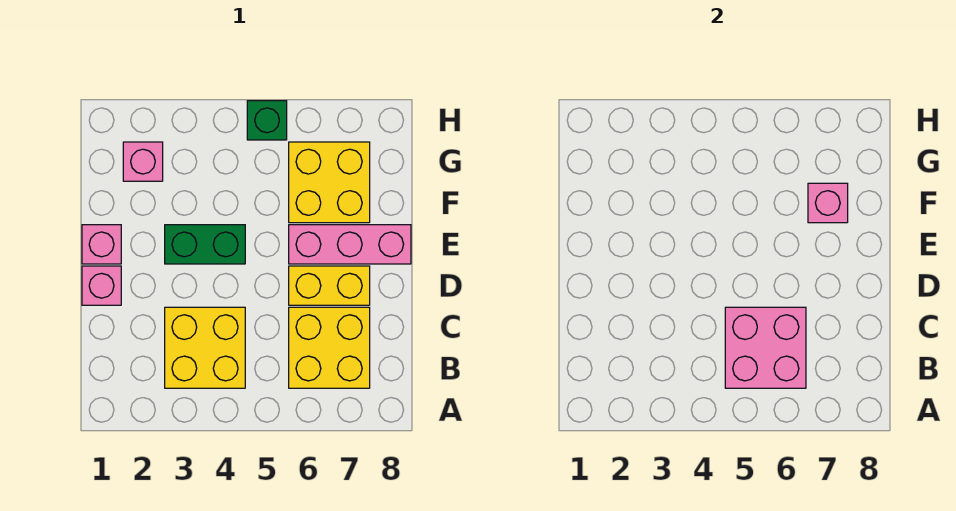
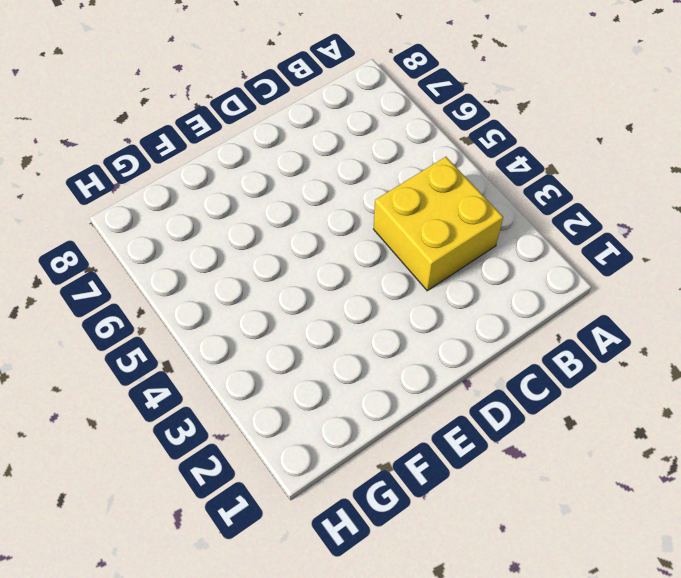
none -> yellow 2x2 brick [289,307,370,388]
none -> pink 1x1 brick [82,266,121,305]
none -> yellow 1x2 brick [289,266,370,305]

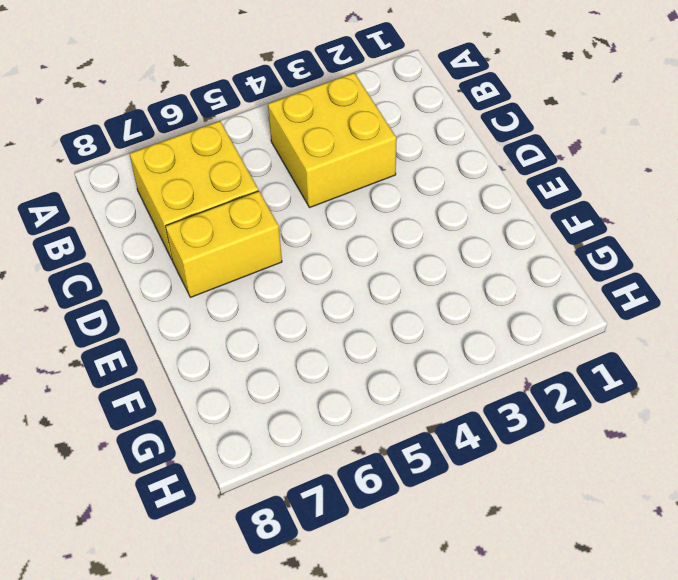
none -> pink 1x1 brick [82,266,121,305]
none -> pink 1x1 brick [82,225,121,264]
none -> green 1x2 brick [165,225,245,264]

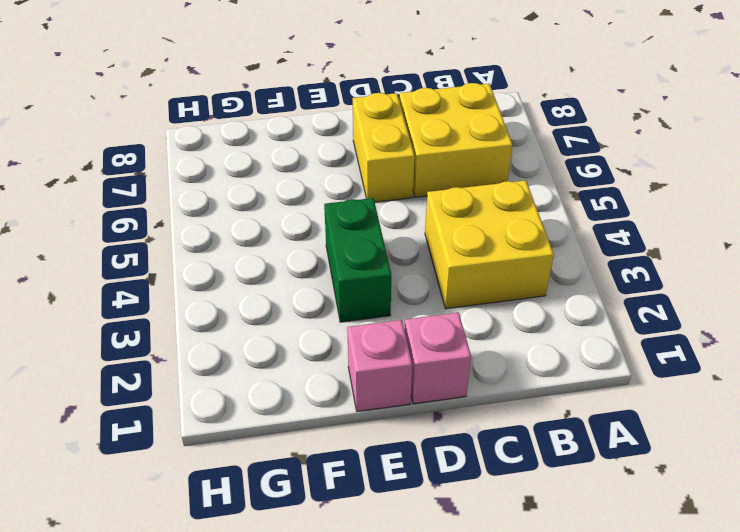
none -> pink 1x3 brick [289,225,411,264]
none -> yellow 2x2 brick [289,142,370,223]
none -> pink 1x1 brick [123,142,163,181]

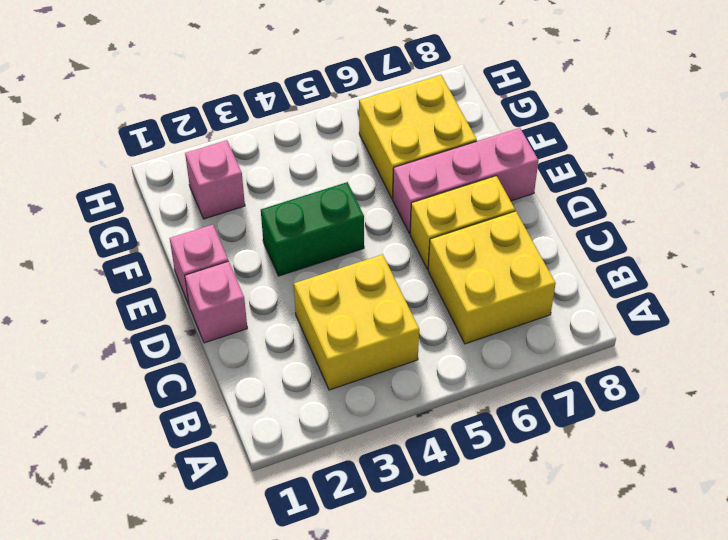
none -> green 1x1 brick [247,101,287,140]
none -> pink 2x2 brick [725,307,806,388]
none -> pink 1x1 brick [808,183,848,223]

